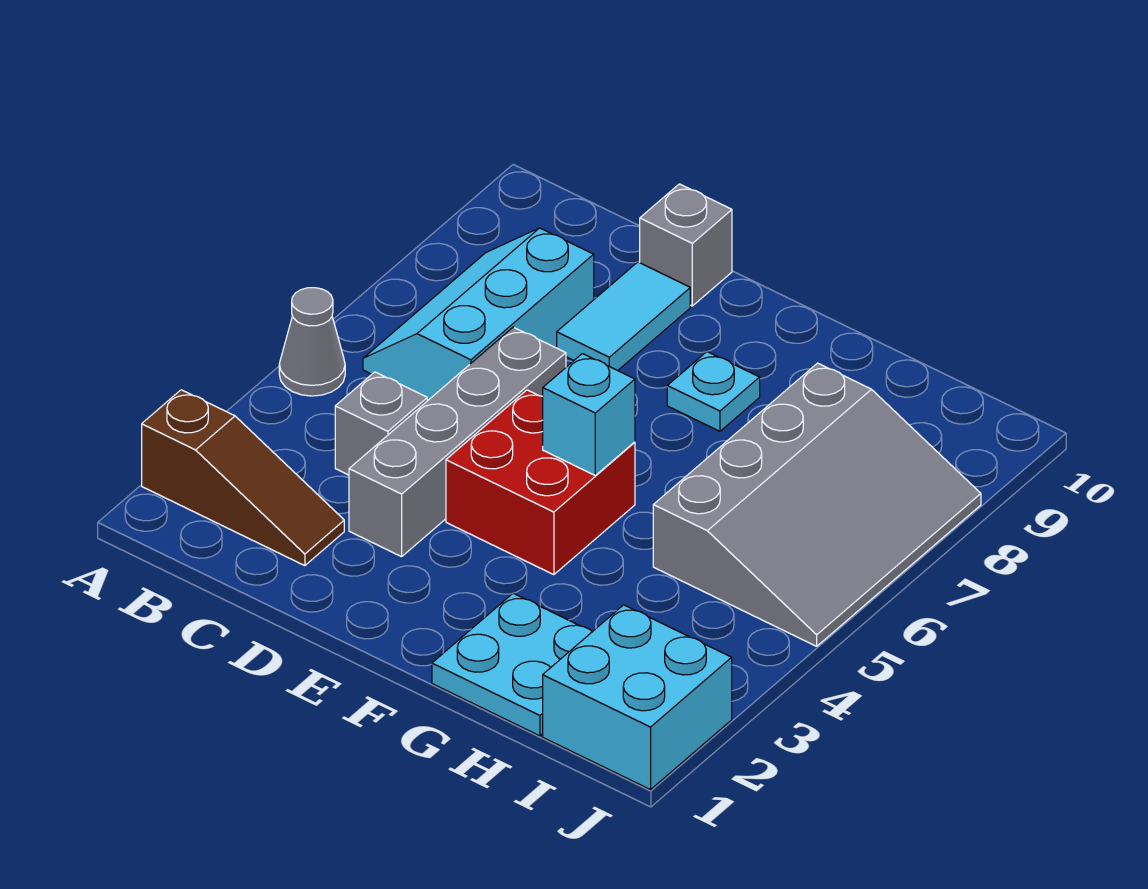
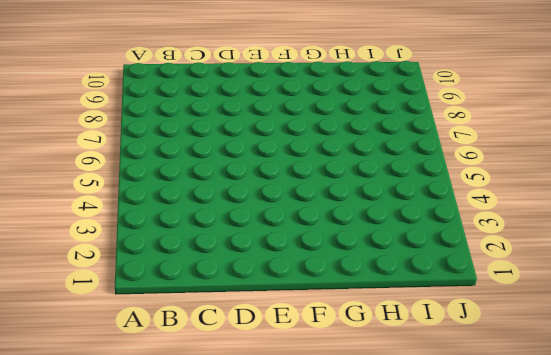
none -> brown 1x3 slope [142,390,344,566]
none -> grey 1x1 cone [279,288,345,396]
none -> cyan 2x3 slope [363,228,594,401]

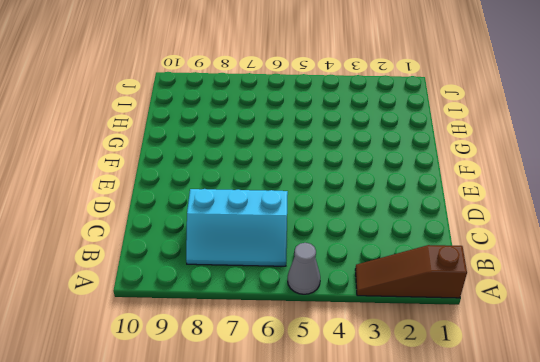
brown 1x3 slope [355,245,467,298] -> brown 1x3 slope turned to [142,390,344,566]
none -> grey 1x1 brick [335,372,427,475]
none -> grey 1x4 brick [349,327,566,557]
none -> cyan 1x2 tile [557,262,690,371]

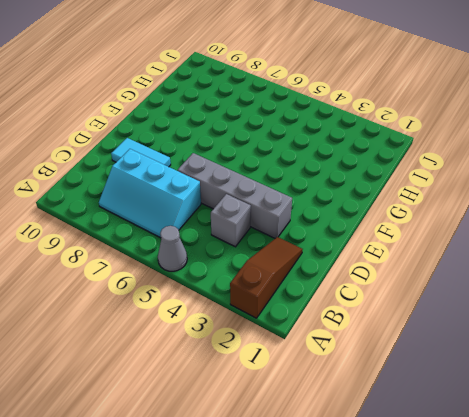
none -> grey 1x1 brick [640,184,732,306]
none -> red 2x2 brick [446,390,635,575]
none -> cyan 1x1 plate [667,352,760,431]

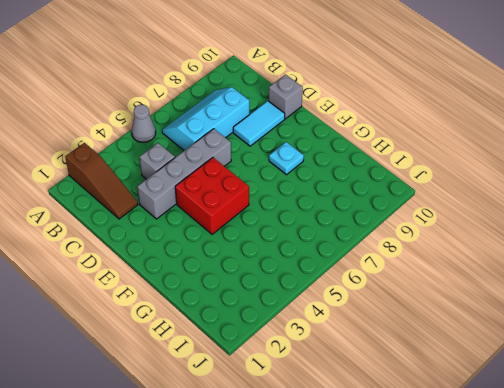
none -> cyan 2x2 plate [432,593,592,736]
none -> grey 3x4 slope [653,363,981,646]
none -> cyan 2x2 brick [543,605,732,790]

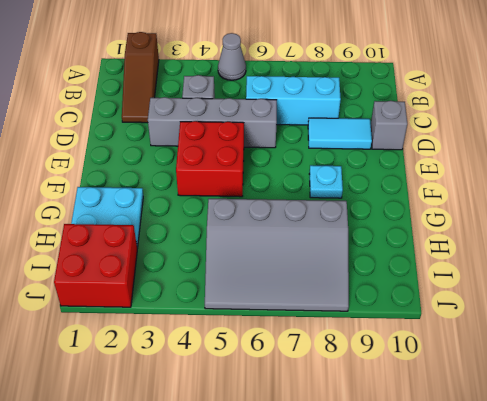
red 2x2 brick [54,224,137,307] -> cyan 2x2 brick [543,605,732,790]
none -> cyan 1x1 brick [543,354,635,475]

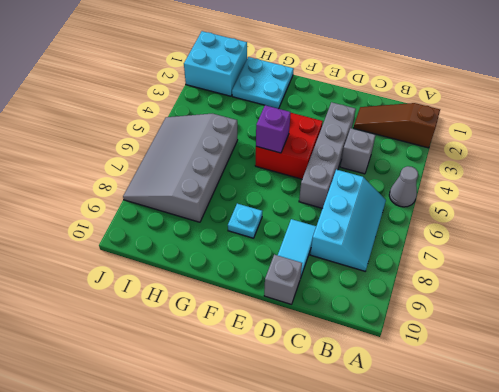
purple 1x1 brick [256,105,291,153] -> cyan 1x1 brick [543,354,635,475]

